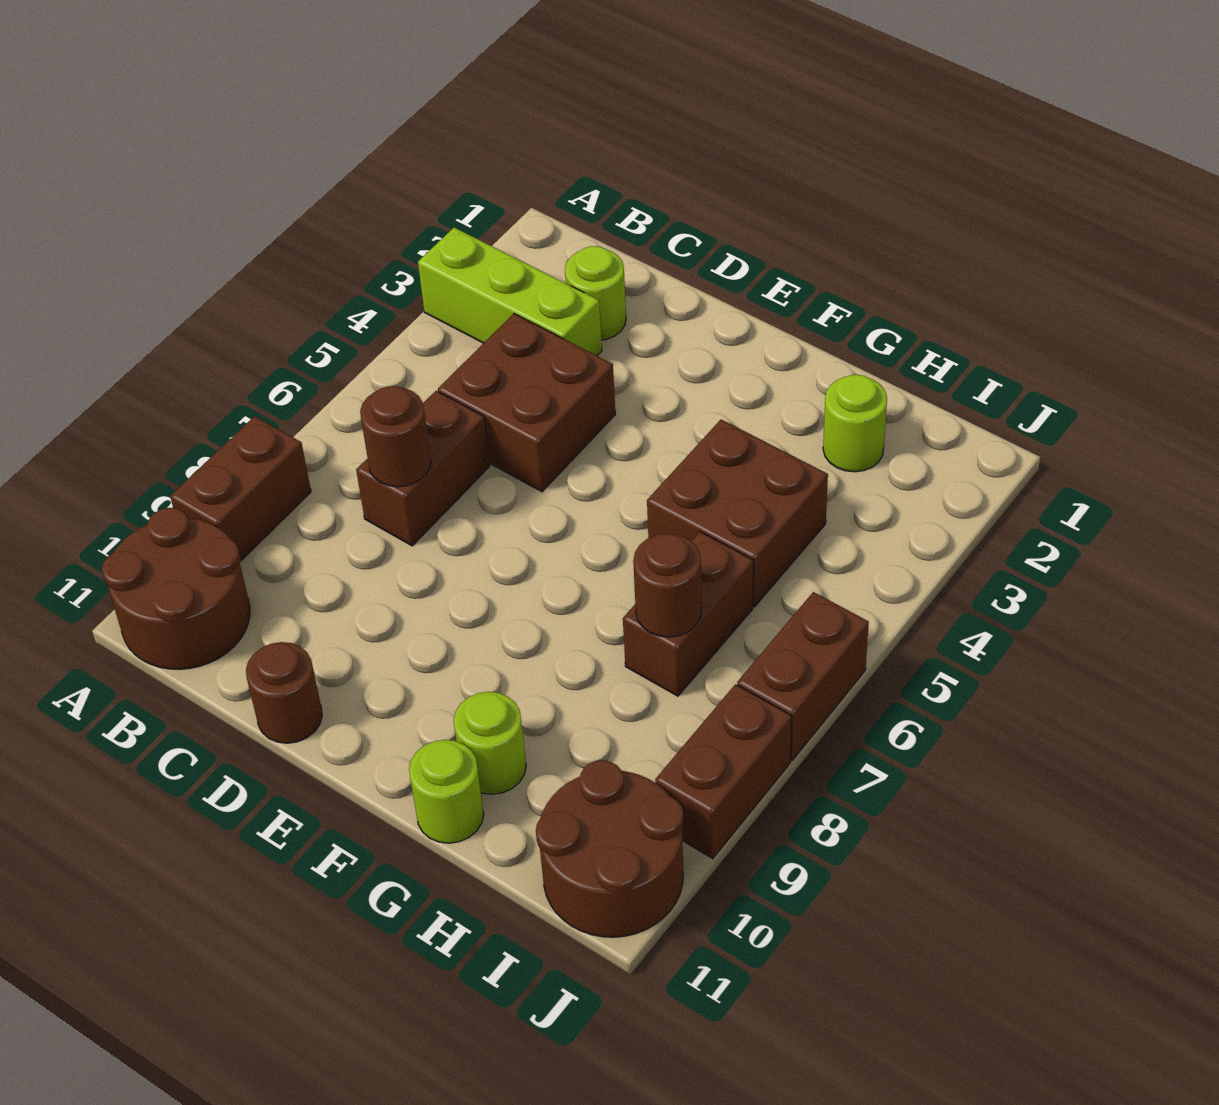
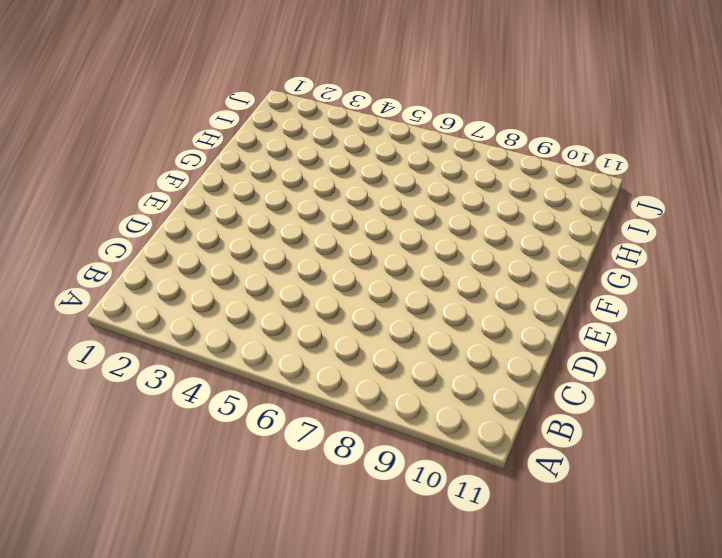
none -> lime 1x3 brick [418,228,602,356]
none -> brown 1x2 brick [170,416,311,560]
none -> brown 2x2 round brick [102,508,250,669]

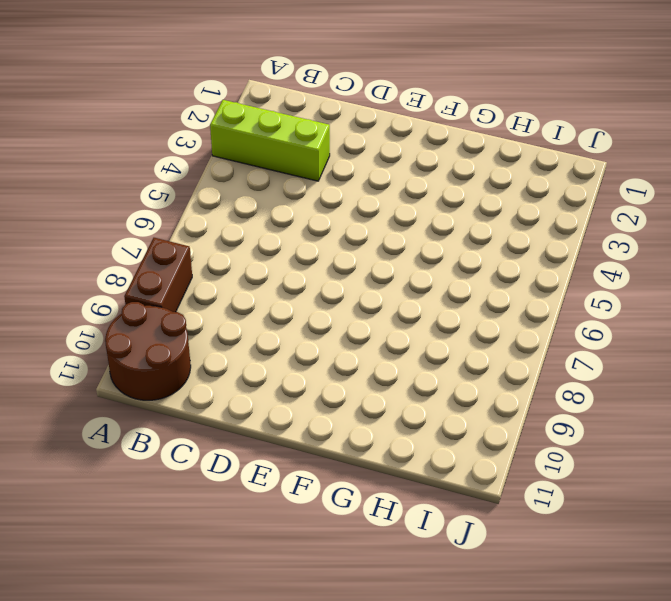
none -> lime 1x1 round brick [565,246,626,340]
none -> brown 2x2 brick [438,314,615,492]
none -> brown 1x2 brick [356,391,490,546]

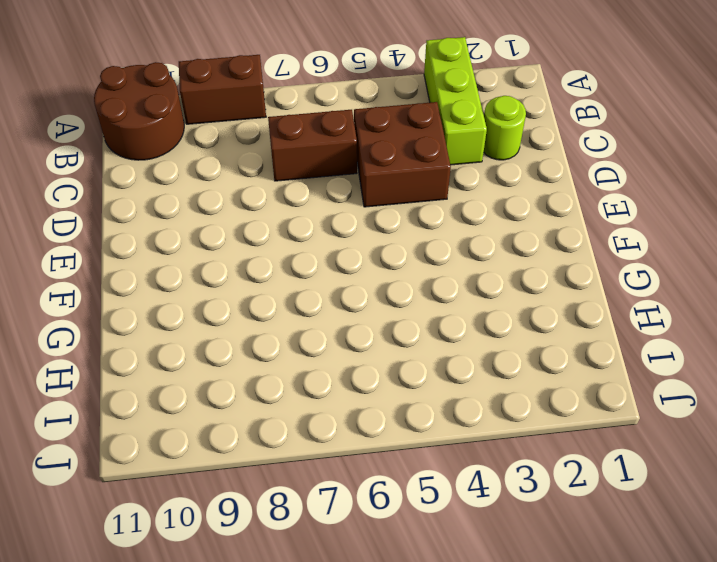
none -> brown 1x1 round brick [246,642,322,743]
none -> brown 2x2 brick [647,420,828,607]
none -> lime 1x1 round brick [454,692,526,794]

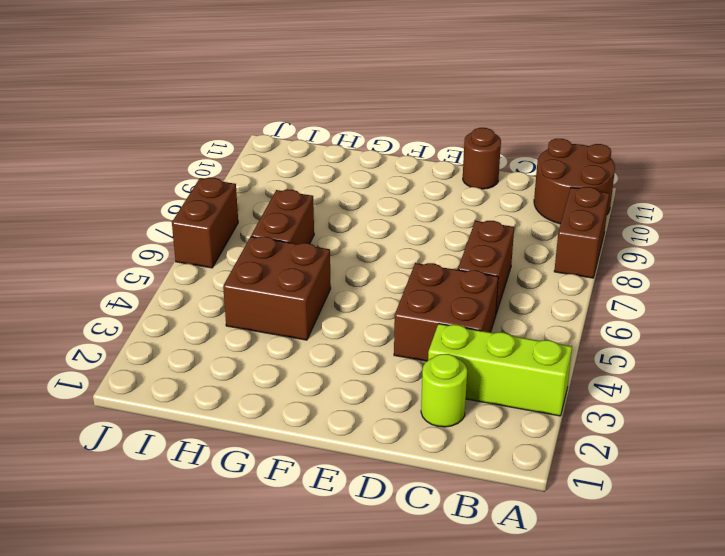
none -> lime 1x1 round brick [454,692,526,794]
none -> lime 1x1 round brick [409,740,484,843]
none -> lime 1x1 round brick [823,375,887,472]

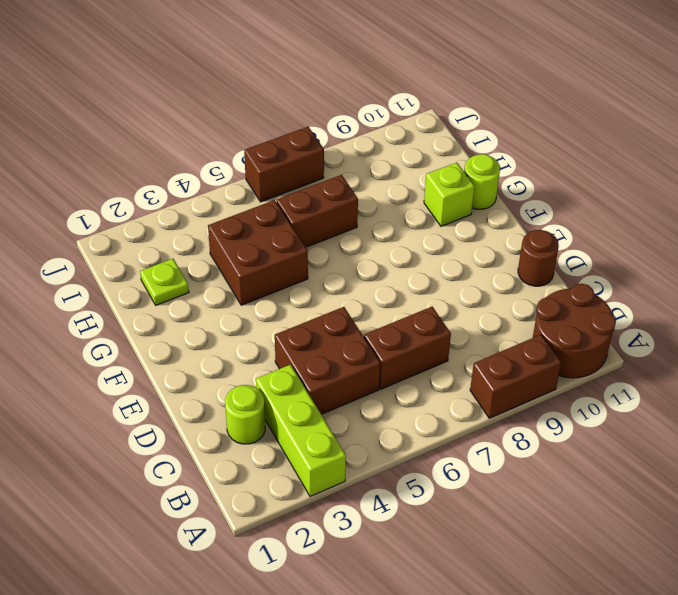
lime 1x1 brick [424,162,474,226] -> lime 1x1 round brick [454,692,526,794]
lime 1x1 plate [140,259,189,305] -> lime 1x1 round brick [823,375,887,472]
none -> brown 2x2 round brick [536,760,684,937]
none -> brown 1x2 brick [655,684,792,858]
none -> brown 1x1 round brick [360,386,431,487]

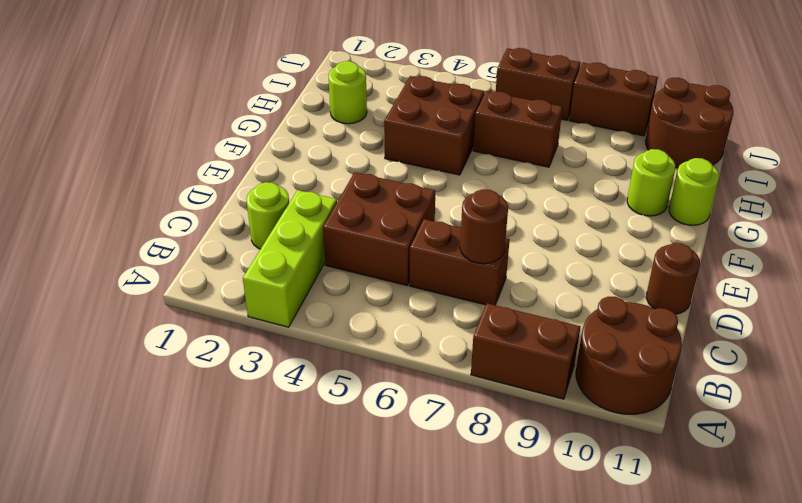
none -> brown 1x1 round brick [633,533,702,637]

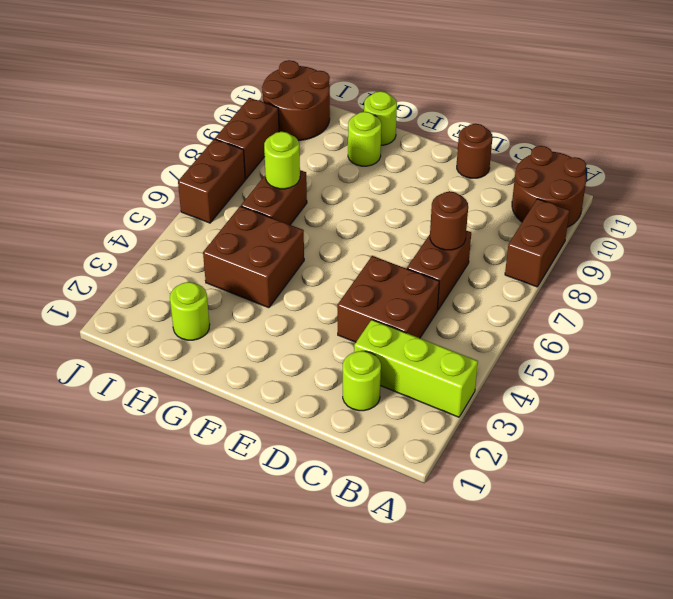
lime 1x1 round brick [264,132,300,189] -> brown 1x1 round brick [633,533,702,637]

